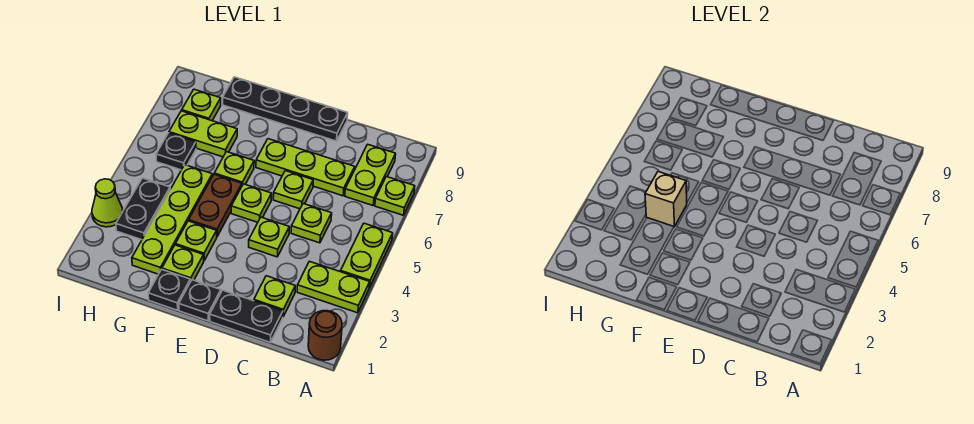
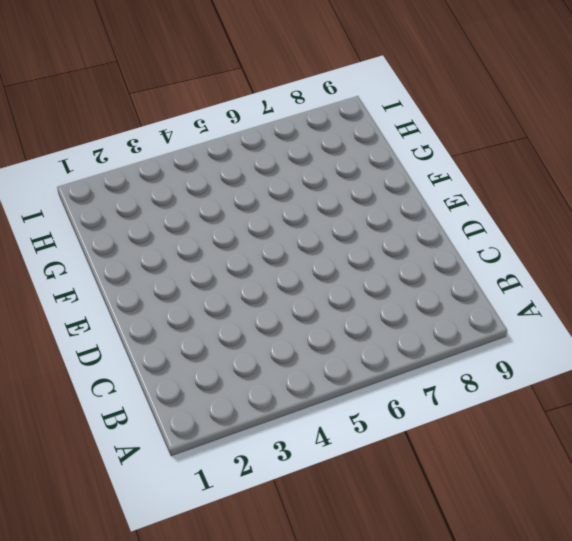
none -> brown 1x1 round brick [308,311,342,360]
none -> lime 1x2 plate [297,261,370,313]
none -> lime 1x2 plate [341,223,393,288]

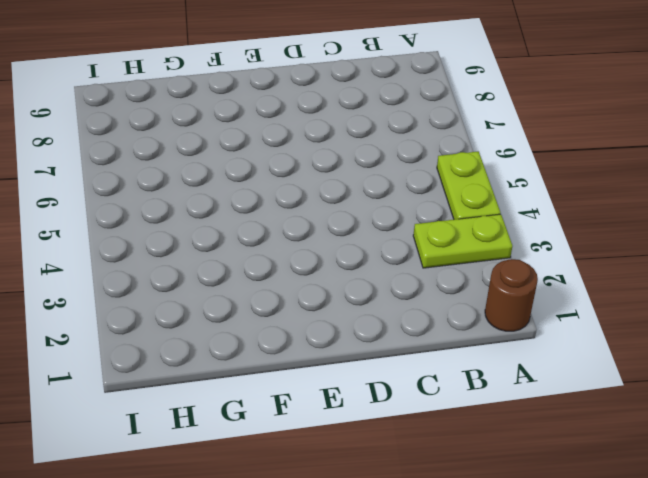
none -> lime 1x1 plate [375,177,415,215]
none -> lime 1x2 plate [345,144,396,205]
none -> black 1x2 plate [210,290,283,342]

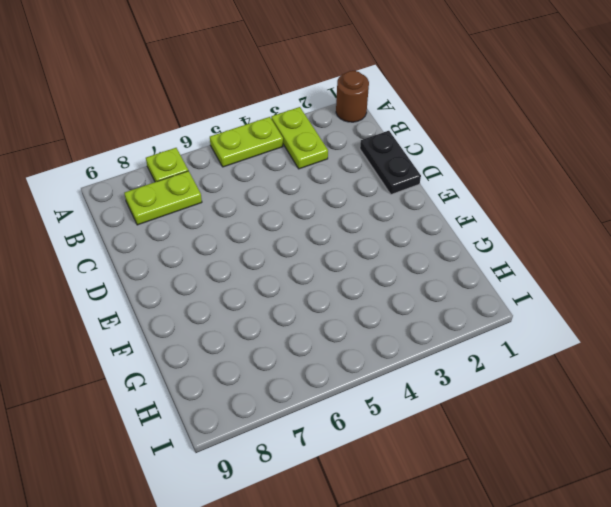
none -> lime 1x1 plate [254,276,295,316]
none -> lime 1x1 plate [291,204,332,243]
none -> lime 1x3 plate [256,139,355,196]

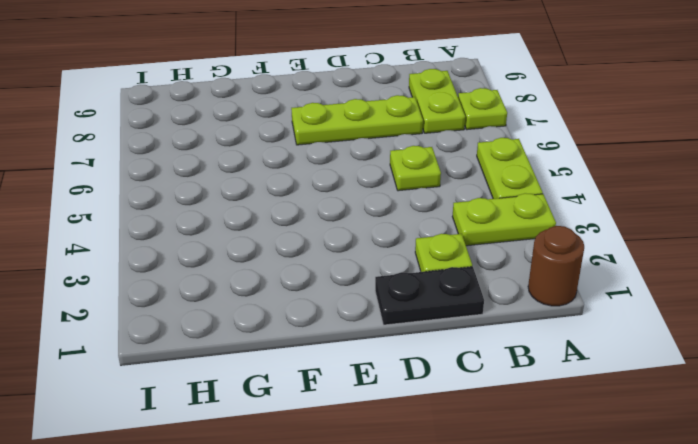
none -> lime 1x1 plate [249,217,289,257]
none -> lime 1x1 plate [273,171,313,209]
none -> black 1x4 plate [223,77,348,141]

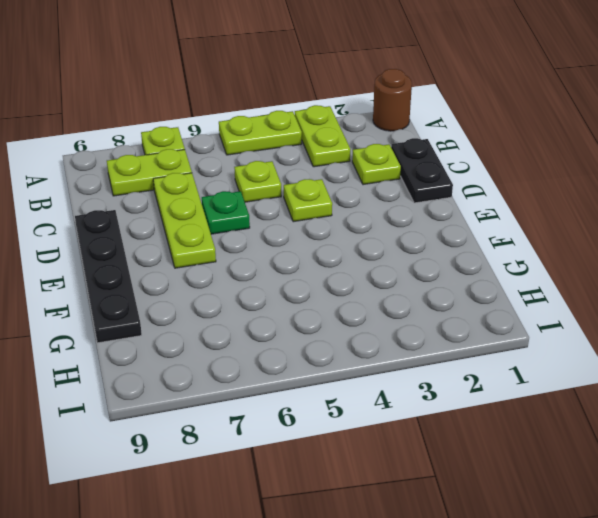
green 1x1 plate [202,191,250,234] -> lime 1x1 plate [273,171,313,209]
none -> black 1x1 plate [179,280,221,321]
none -> lime 1x1 plate [231,184,272,222]
none -> black 1x1 plate [148,269,190,310]

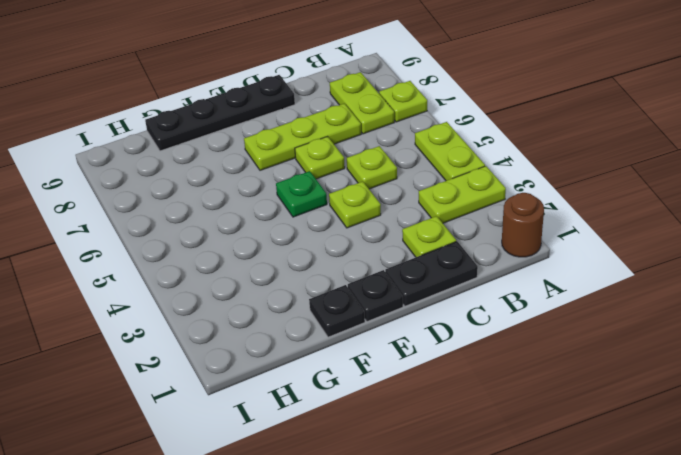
green 1x1 plate [276,171,327,217] -> lime 1x1 plate [231,184,272,222]
none -> lime 1x1 plate [162,245,204,282]
none -> lime 1x1 plate [175,221,217,260]
none -> brown 1x2 plate [189,174,242,236]

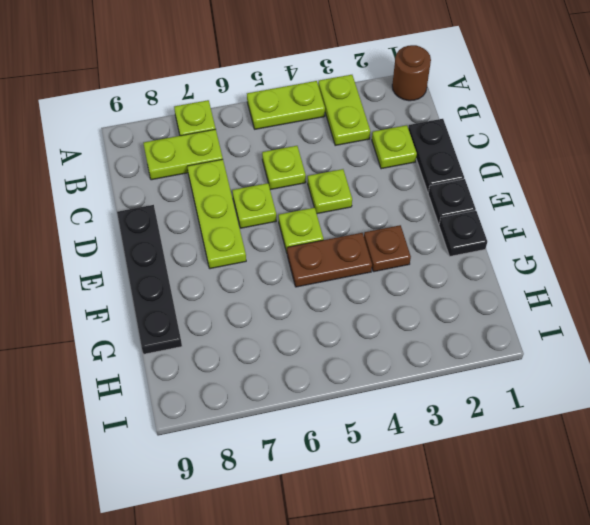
brown 1x1 plate [364,225,411,272] -> lime 1x1 plate [175,221,217,260]
none -> lime 1x1 plate [162,245,204,282]
none -> lime 1x1 plate [214,152,254,185]
none -> lime 1x4 plate [132,165,212,274]

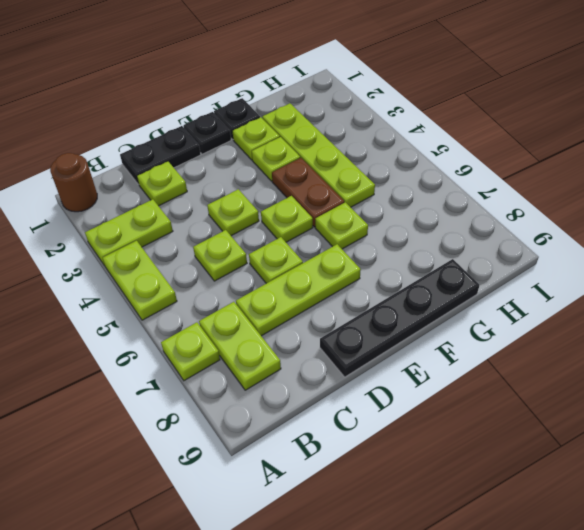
none -> lime 1x2 plate [169,111,237,157]
none -> black 1x2 plate [116,178,170,240]
none -> black 1x1 plate [156,133,196,170]

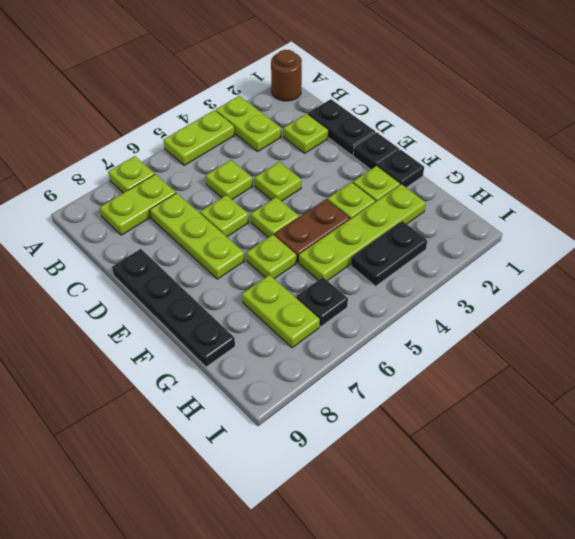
none -> lime 1x1 plate [182,89,221,121]
none -> lime 1x1 cone [92,179,123,227]
none -> tan 1x1 brick [645,172,687,227]

